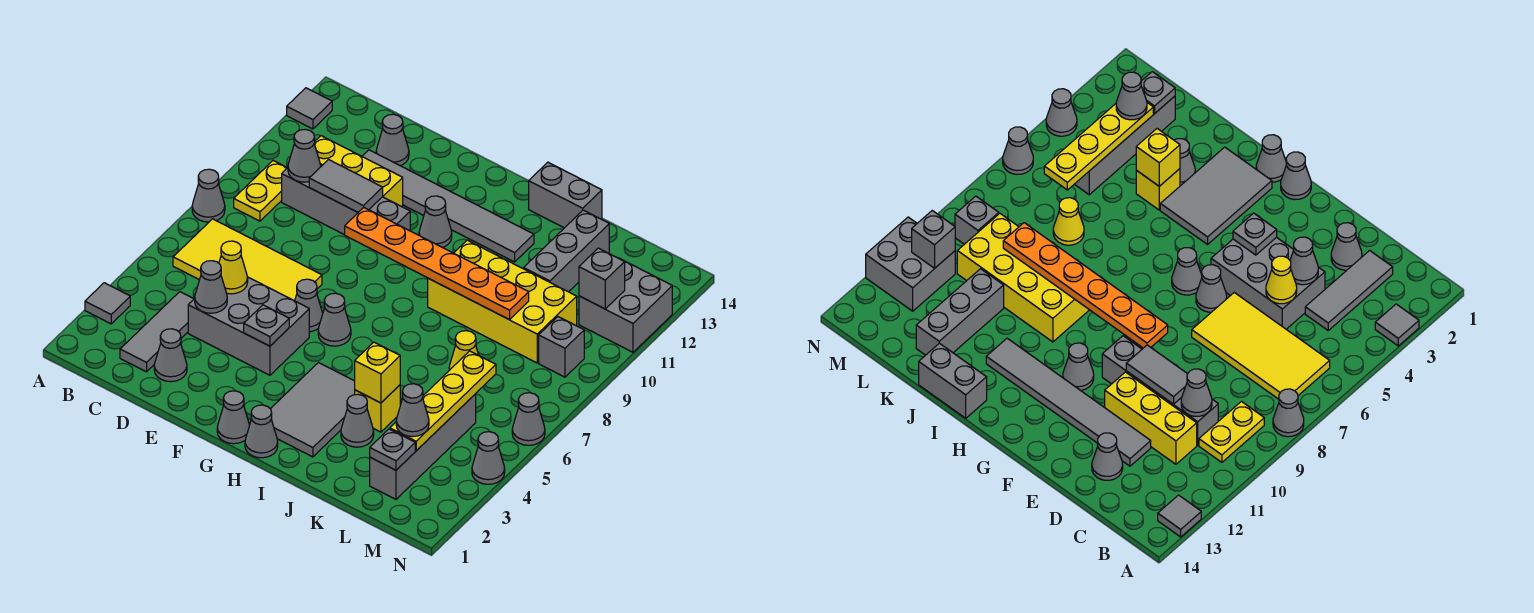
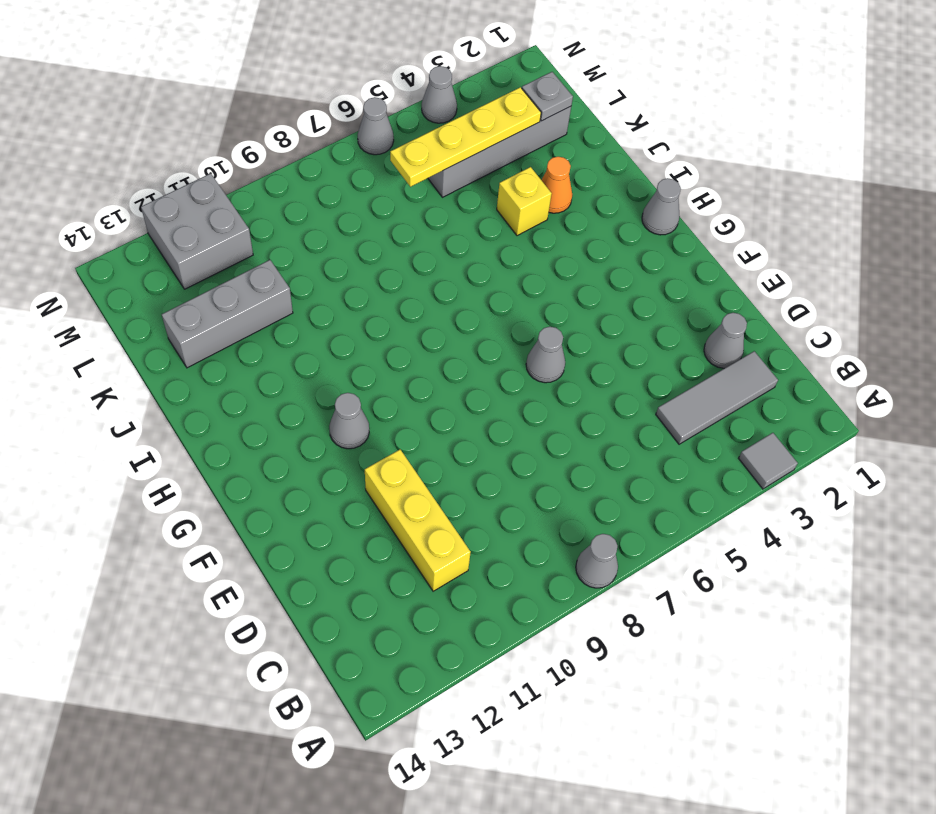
orange 1x1 cone [542,157,572,213] -> grey 1x1 cone [341,394,374,447]
none -> grey 1x1 tile [287,88,332,129]
none -> yellow 2x4 tile [173,219,322,301]
none -> yellow 1x2 plate [234,161,287,221]
none -> grey 1x4 brick [282,168,410,235]

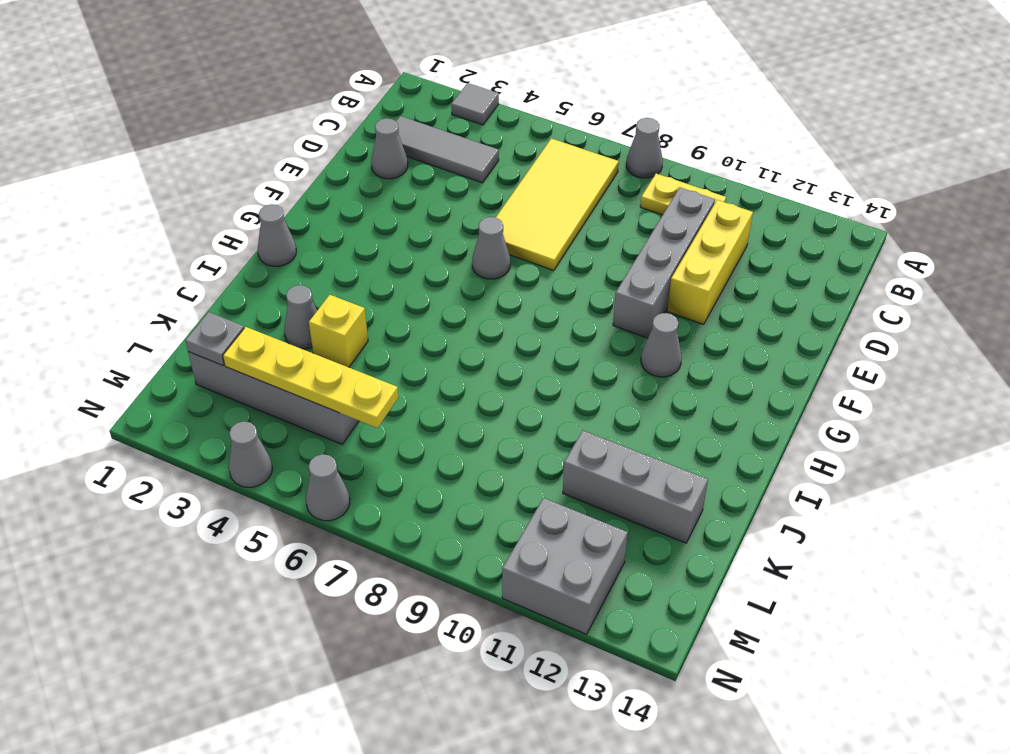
none -> grey 1x1 tile [287,88,332,129]
none -> grey 2x3 brick [188,277,309,375]
none -> grey 1x6 tile [362,150,534,262]
none -> grey 1x1 cone [376,114,409,166]

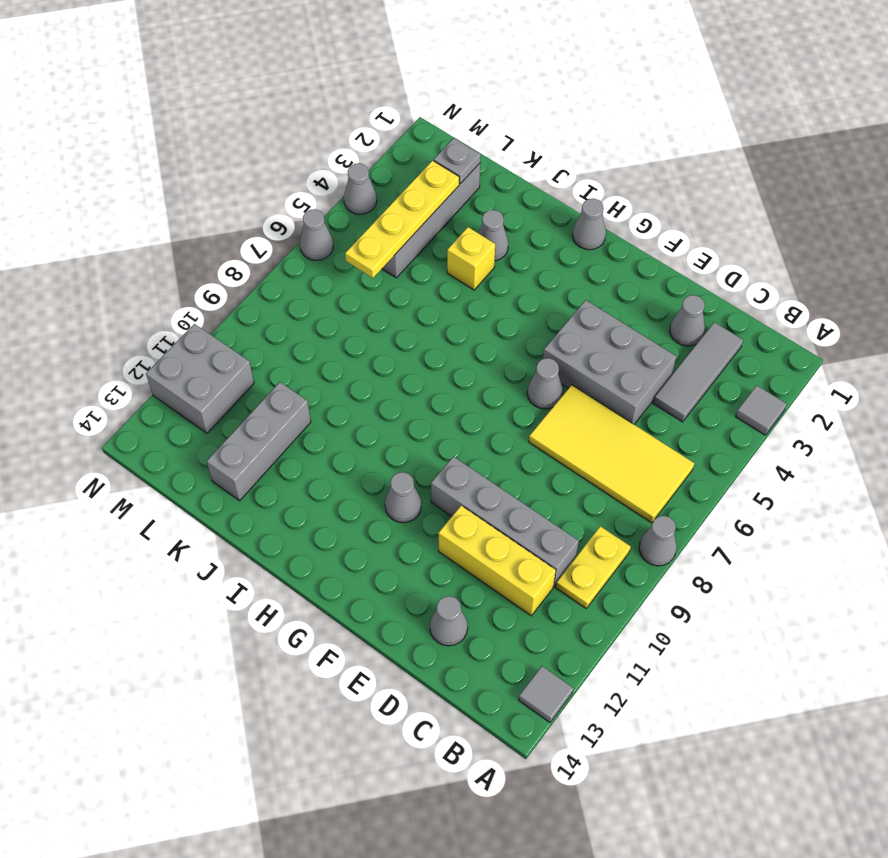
none -> grey 1x6 tile [362,150,534,262]
none -> grey 1x1 cone [217,391,250,444]
none -> grey 1x1 cone [318,293,351,346]
none -> grey 2x3 tile [271,363,355,457]

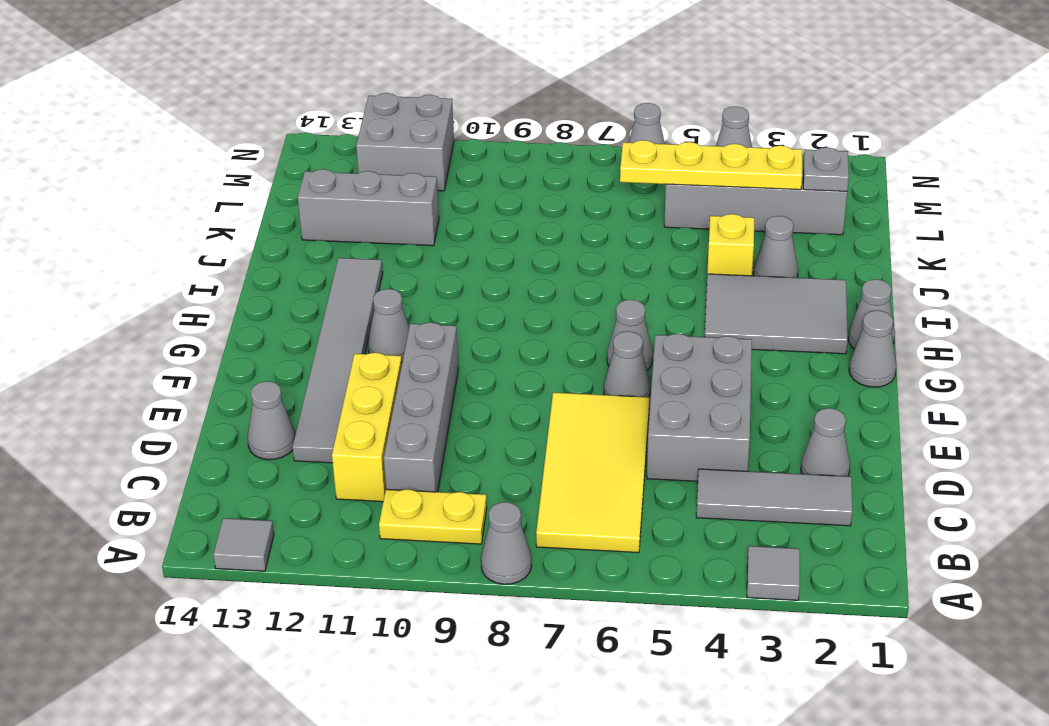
none -> yellow 2x4 brick [428,240,577,363]
none -> grey 1x2 brick [529,162,602,228]
none -> yellow 1x1 cone [449,331,478,370]
none -> grey 1x1 brick [539,317,584,377]

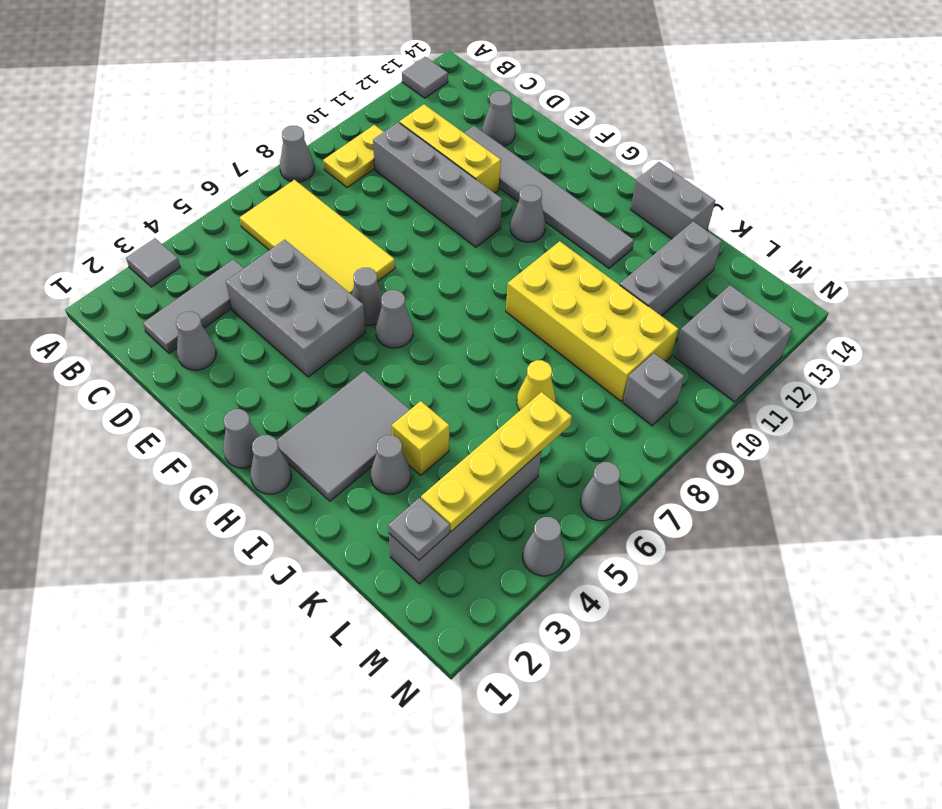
none -> grey 1x1 cone [288,129,321,182]
none -> grey 1x1 cone [195,261,227,313]
none -> yellow 1x1 cone [219,241,248,294]
none -> grey 1x2 tile [309,160,383,212]

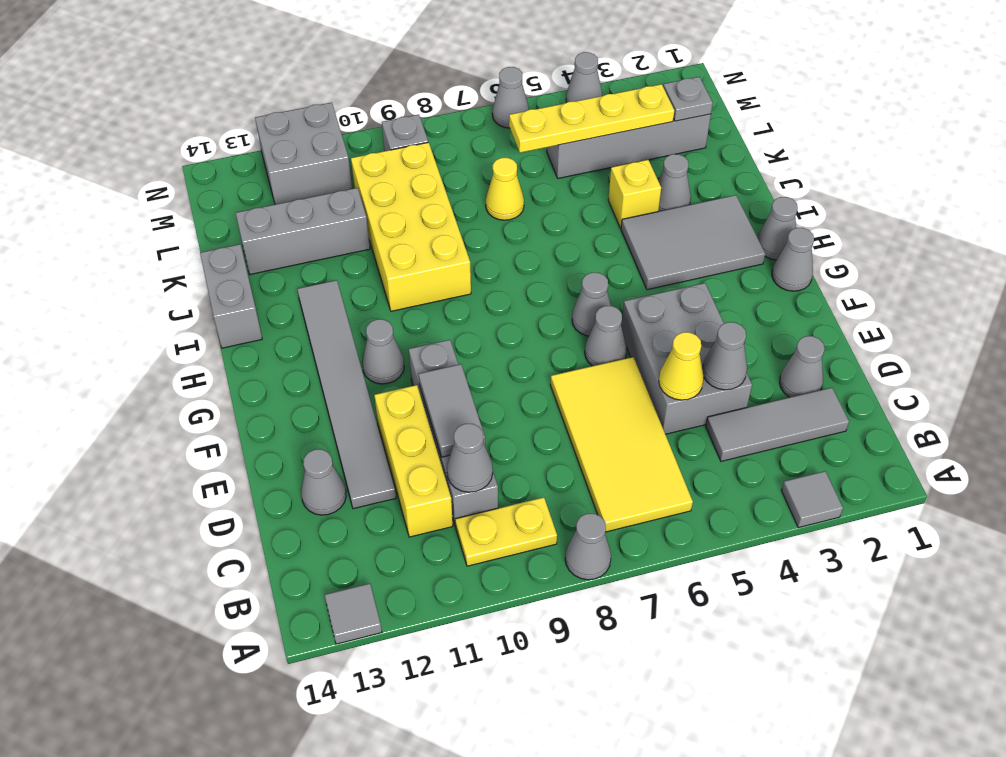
none -> grey 1x1 plate [244,305,289,346]
none -> orange 1x6 plate [345,208,529,320]
none -> yellow 1x1 brick [355,342,400,403]
none -> grey 1x1 brick [579,248,625,309]

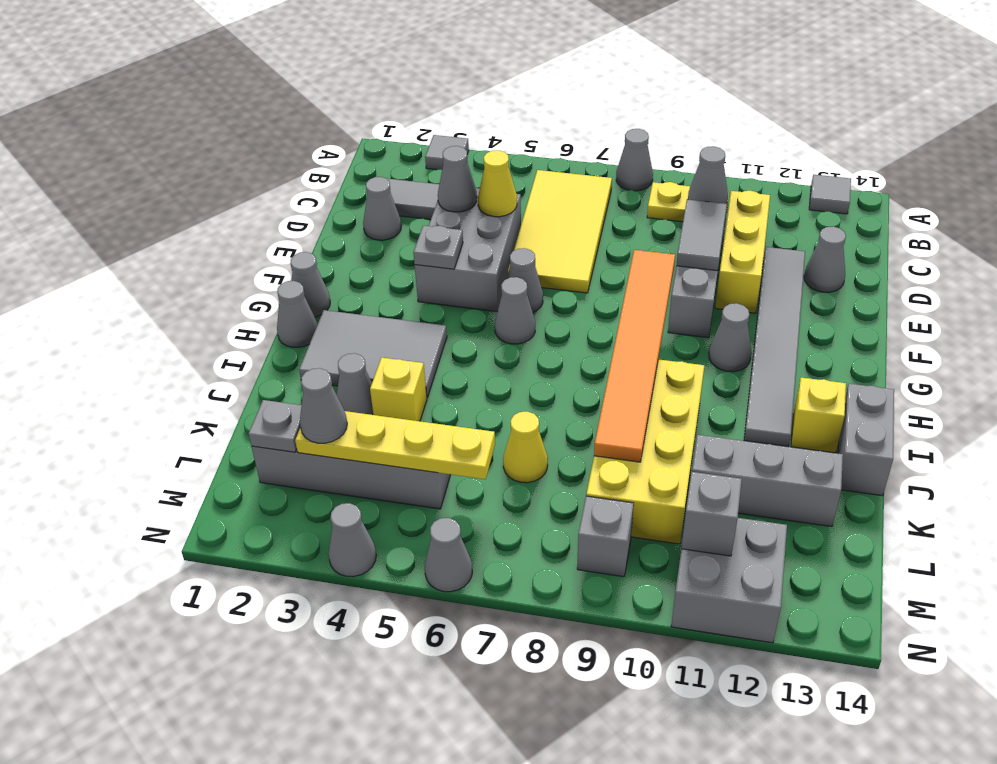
orange 1x6 tile [594,250,675,462] -> orange 1x6 plate [345,208,529,320]
yellow 1x1 brick [791,378,846,453] -> yellow 1x1 brick moved to [355,342,400,403]

